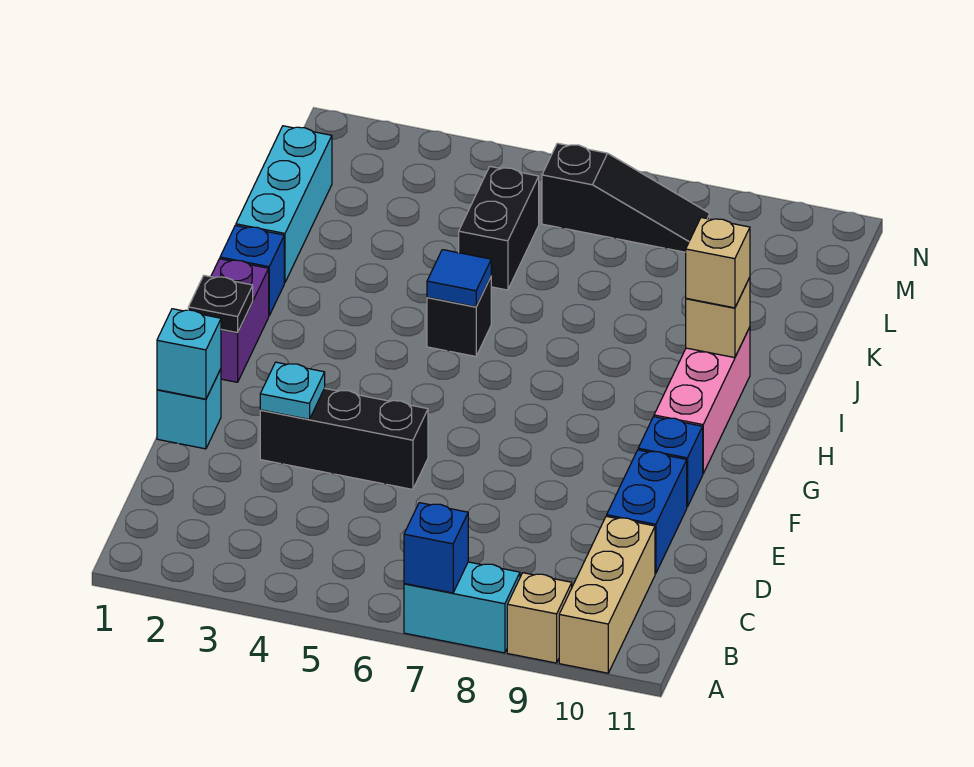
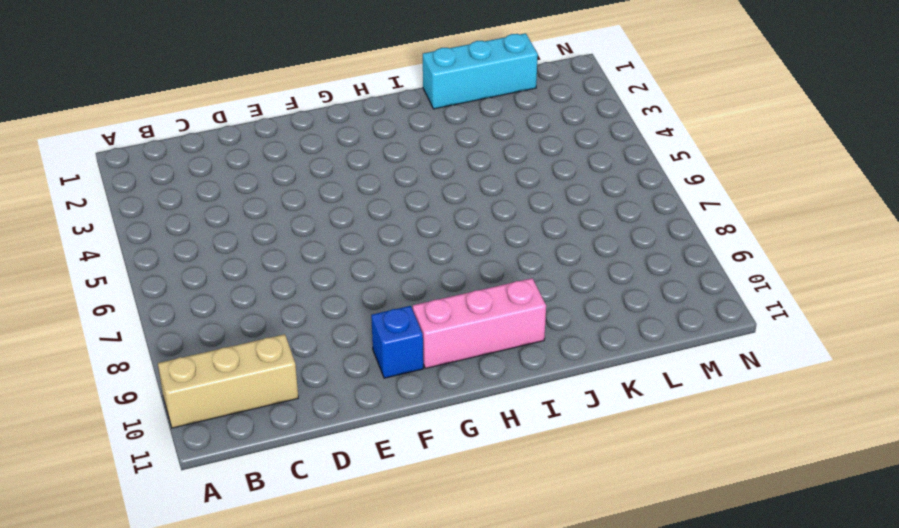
none -> cyan 1x2 brick [404,562,520,653]
none -> tan 1x1 brick [507,573,572,663]
none -> blue 1x2 brick [607,450,687,574]

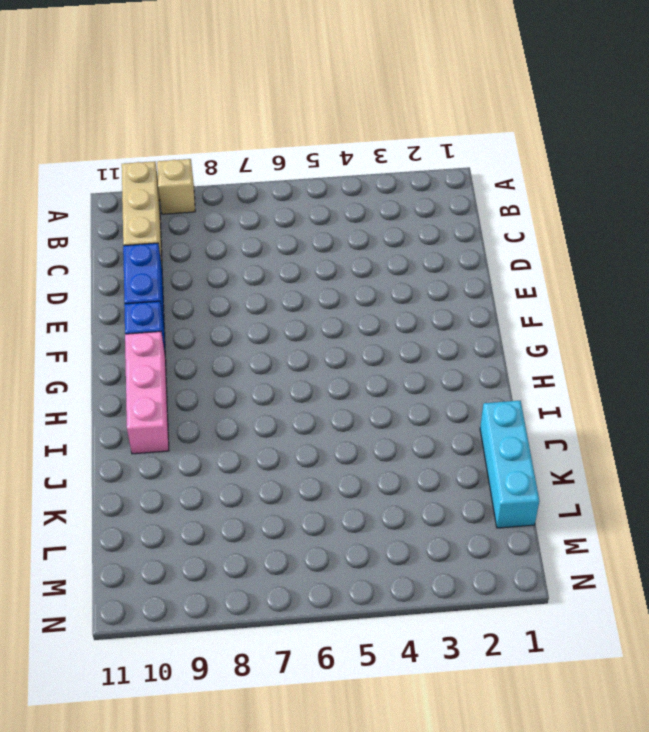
none -> cyan 1x2 brick [404,562,520,653]
none -> cyan 1x1 brick [157,369,221,449]
none -> black 1x3 brick [260,388,428,489]

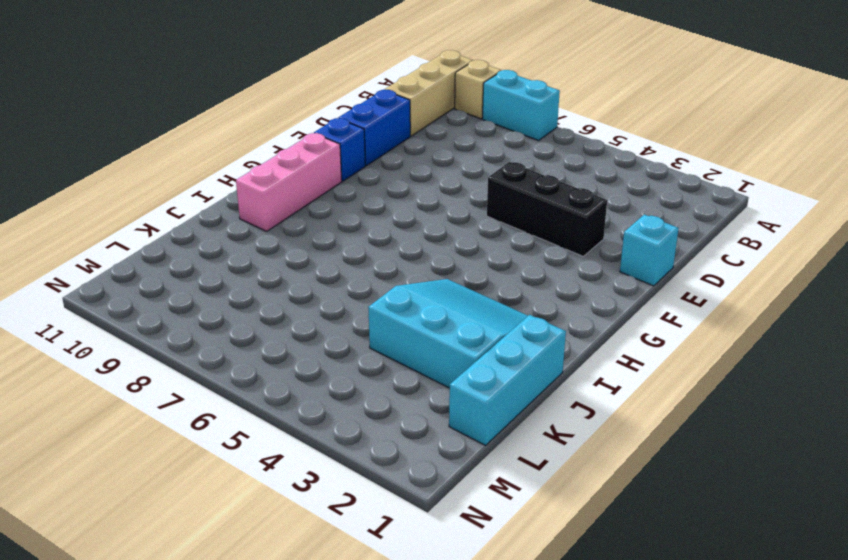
cyan 3x3 slope [368,279,528,388] -> none
none -> purple 1x2 brick [211,259,269,382]
none -> blue 1x1 brick [220,225,284,315]
none -> black 1x1 brick [427,277,491,356]

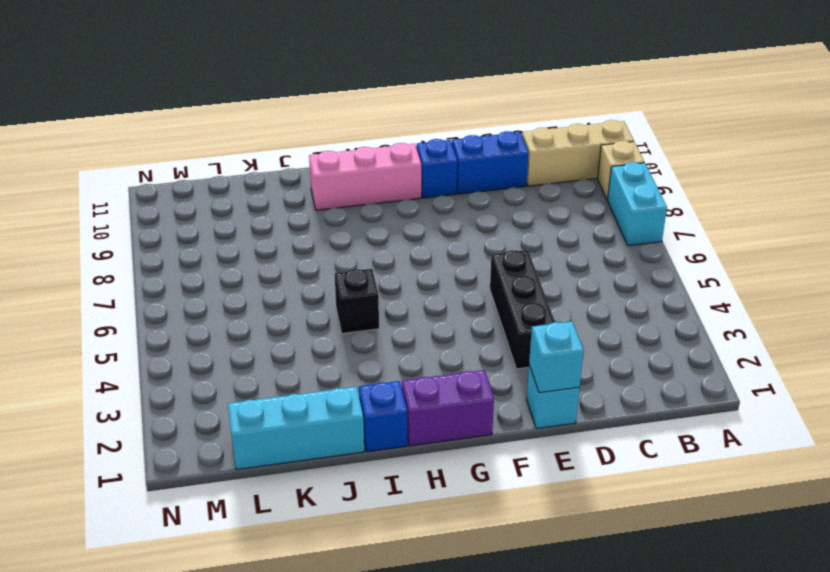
none -> black 1x2 brick [459,167,539,290]
none -> black 1x3 slope [542,143,710,252]
none -> blue 1x1 brick [404,503,468,593]

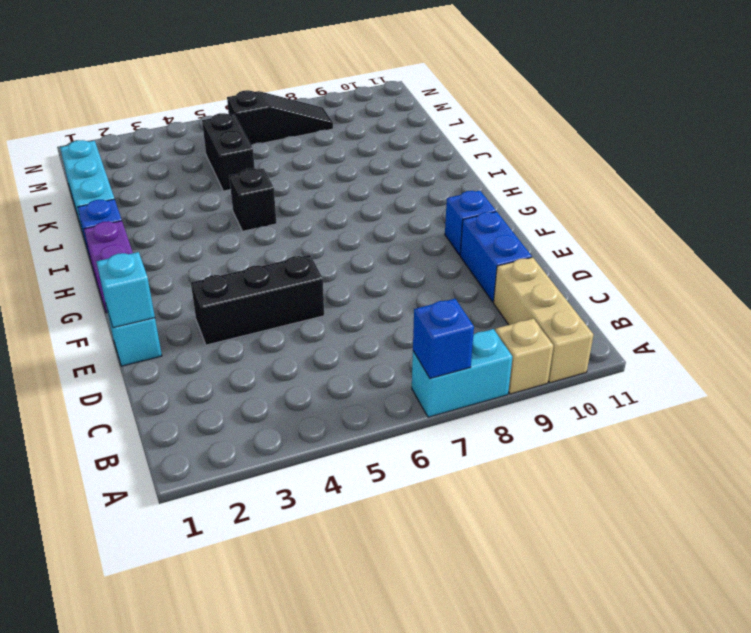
none -> pink 1x3 brick [654,327,750,473]
none -> cyan 1x1 plate [260,362,325,419]
none -> black 1x1 plate [188,276,253,333]

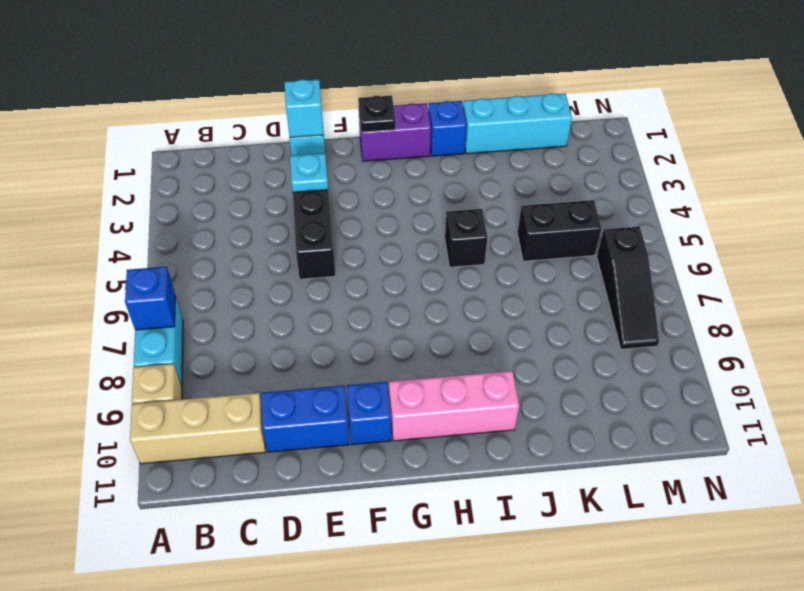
none -> blue 1x1 tile [427,250,491,307]
none -> tan 1x1 brick [686,278,750,358]
none -> tan 1x1 brick [686,218,750,308]

